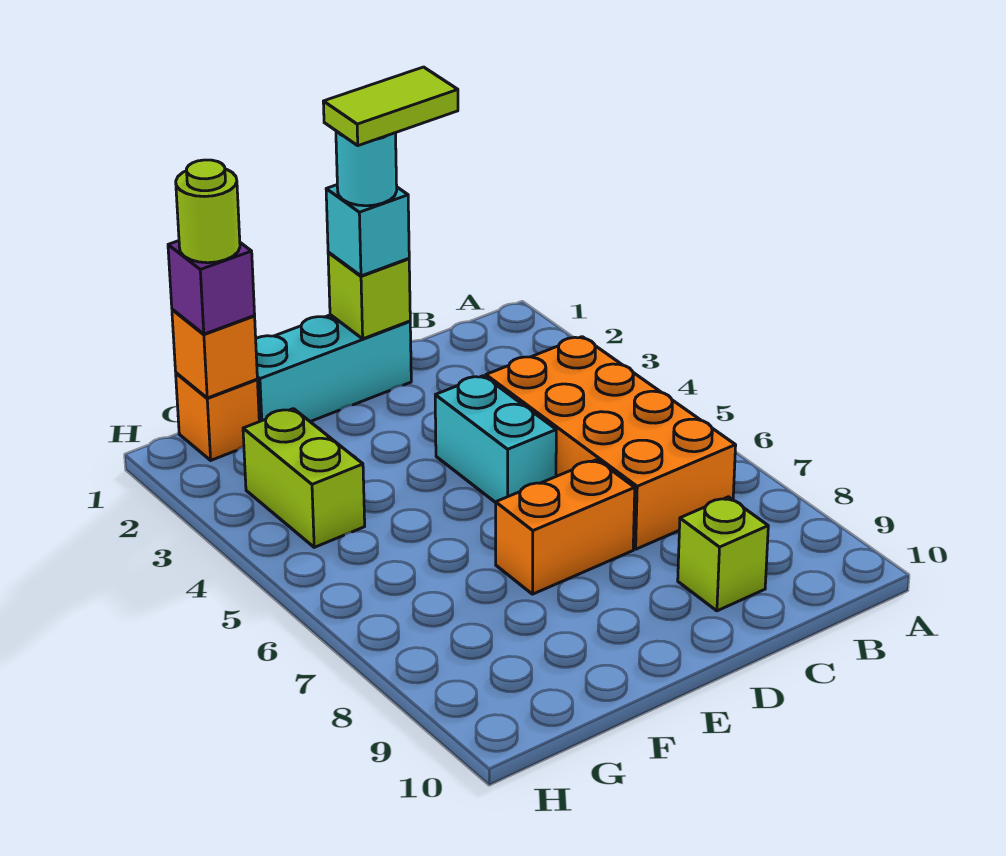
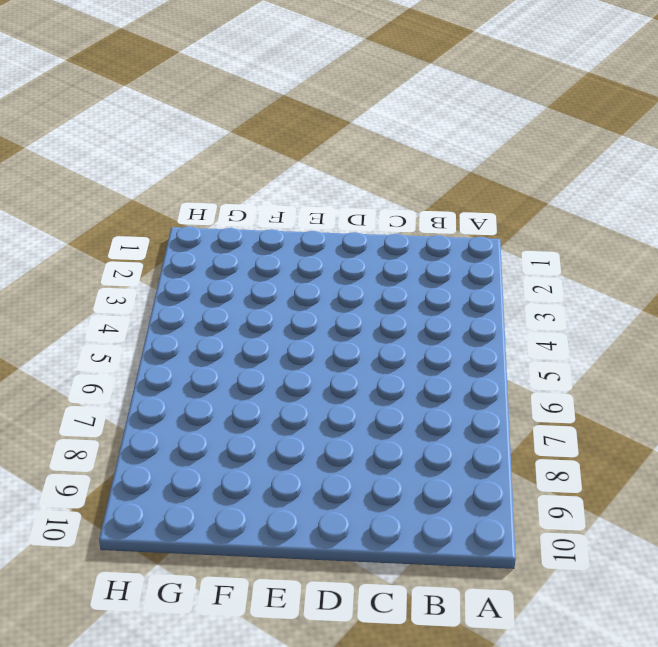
none -> orange 2x4 brick [486,337,736,549]
none -> lime 1x1 brick [678,497,768,611]
none -> cyan 1x3 brick [256,315,411,422]

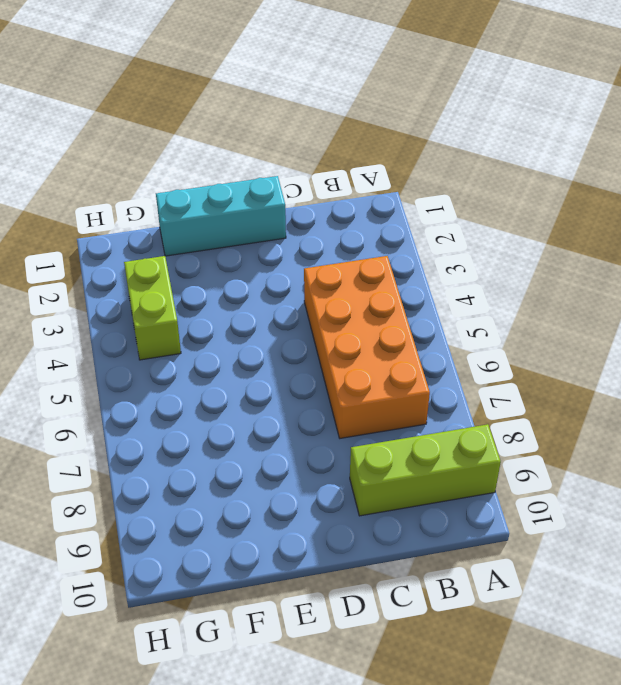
lime 1x3 brick [350,424,501,516] -> lime 1x1 brick [678,497,768,611]
none -> cyan 1x2 brick [435,376,556,503]
none -> orange 1x2 brick [496,460,635,594]
none -> orange 1x1 brick [176,373,259,460]

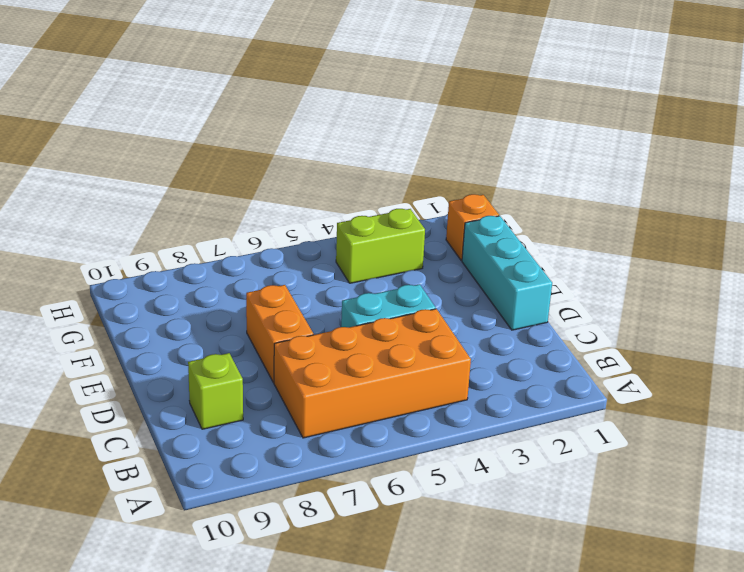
none -> lime 1x1 brick [328,252,410,339]
none -> orange 1x1 brick [172,309,257,398]
none -> cyan 1x1 brick [326,185,409,276]

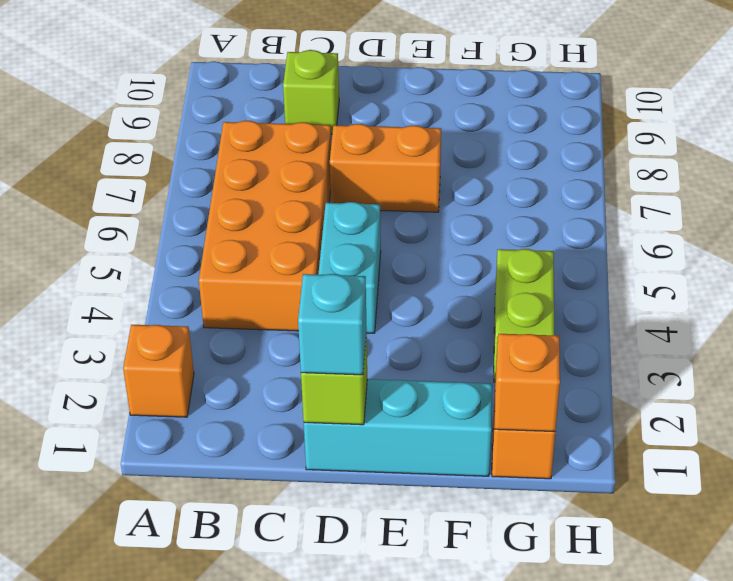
orange 1x1 brick [123,325,194,417] -> none
none -> purple 1x1 brick [168,241,255,334]
none -> cyan 1x1 round brick [336,131,397,206]
none -> lime 1x1 round brick [176,160,240,263]

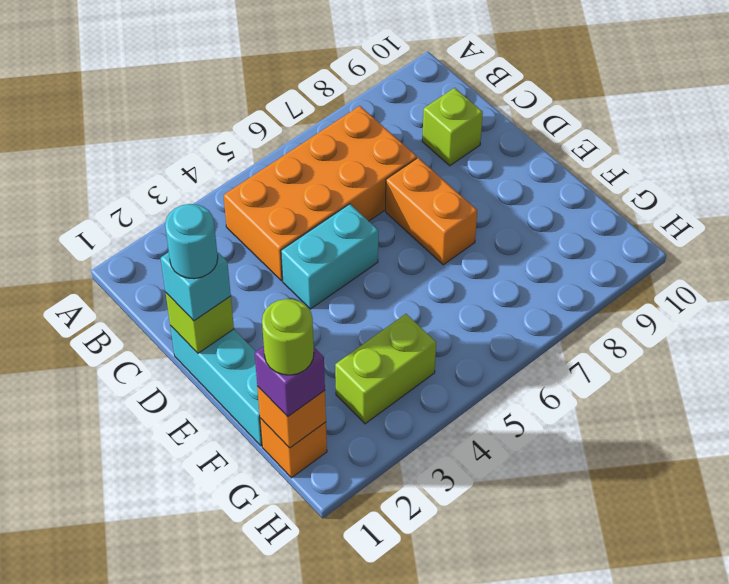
none -> lime 1x2 tile [323,67,458,146]

